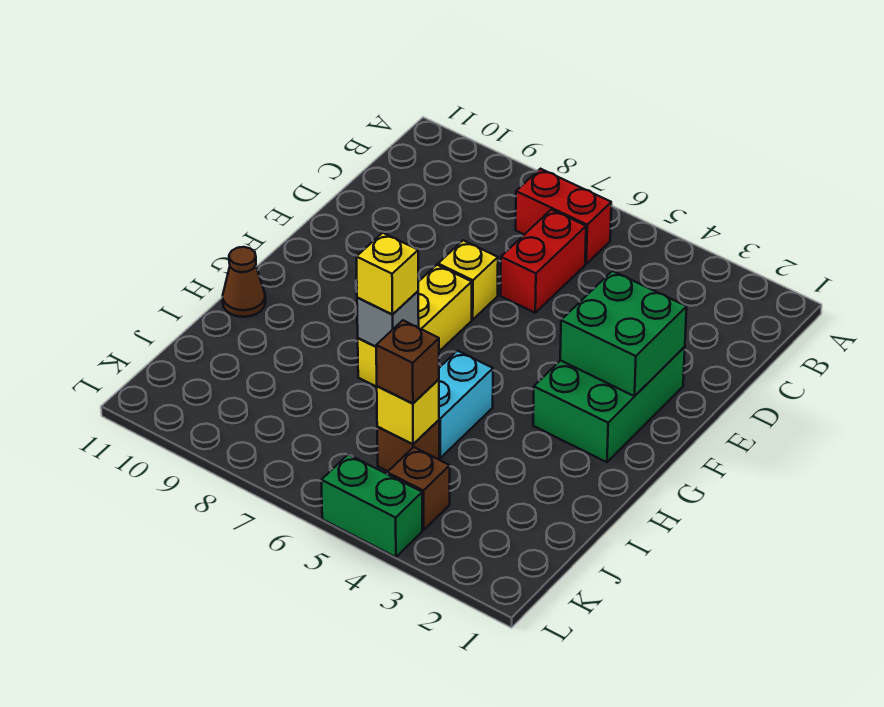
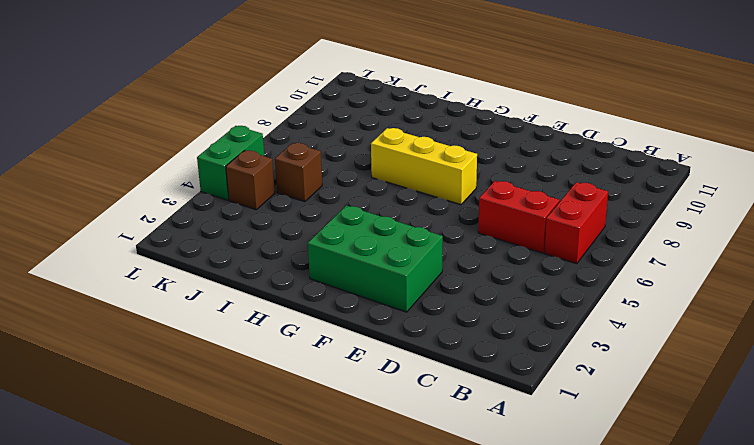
none -> yellow 1x1 brick [438,240,498,320]
none -> cyan 1x2 brick [439,351,493,458]
none -> brown 1x1 cone [223,247,265,317]

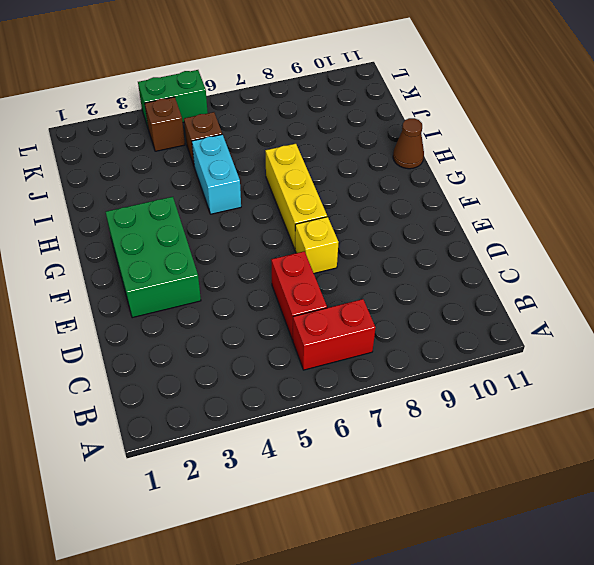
none -> green 2x2 brick [560,271,687,396]
none -> grey 1x1 brick [357,291,419,347]
none -> yellow 1x1 brick [377,379,439,444]

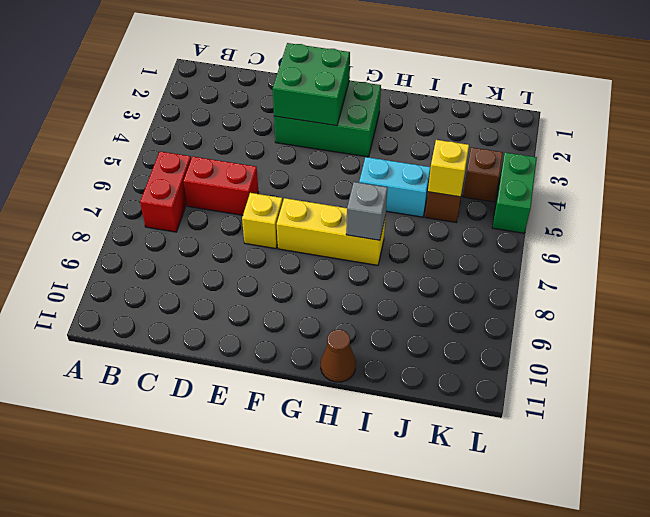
none -> yellow 1x1 brick [356,233,418,314]
none -> brown 1x1 brick [376,320,439,404]

